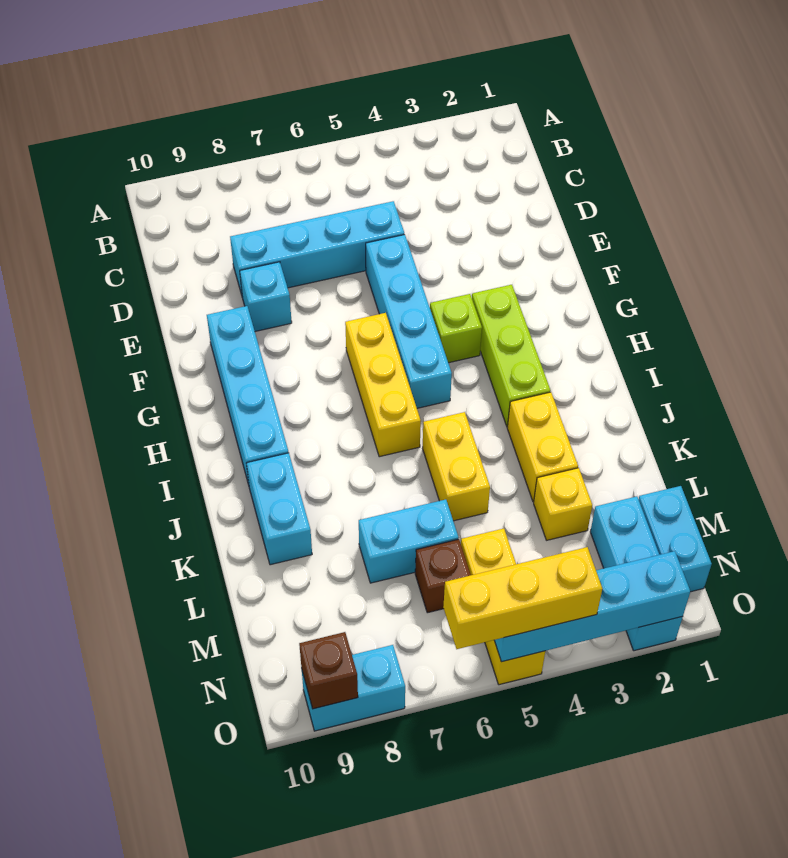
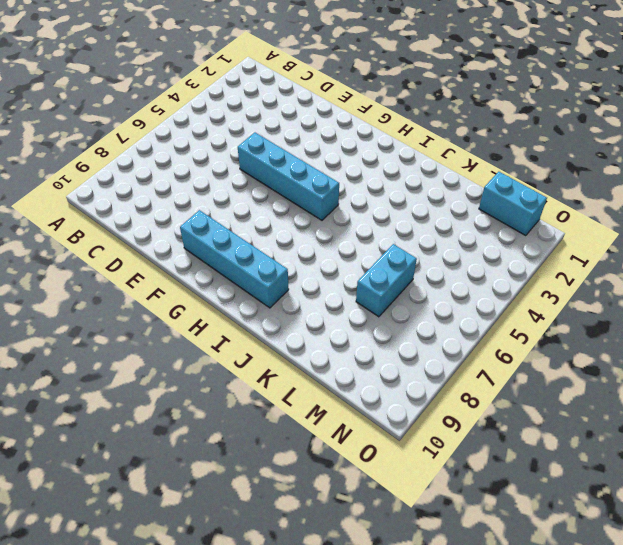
none -> cyan 1x4 brick [230,201,404,298]
none -> cyan 1x1 brick [240,262,292,331]
none -> lime 1x3 brick [472,285,551,427]

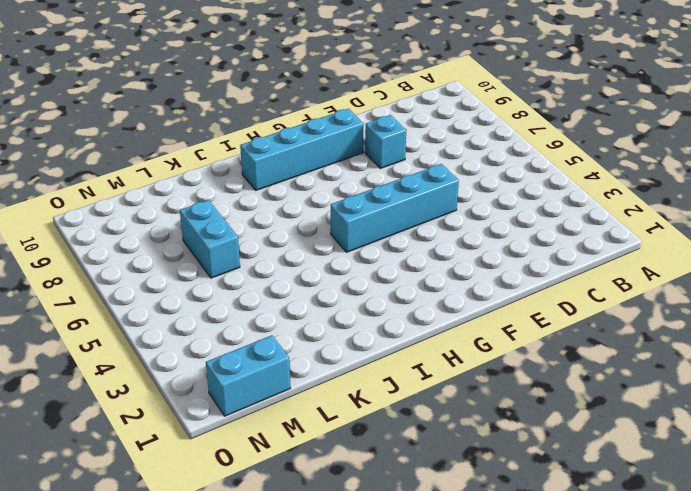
none -> cyan 1x4 brick [230,201,404,298]
none -> lime 1x3 brick [472,285,551,427]
none -> lime 1x1 brick [430,294,482,363]

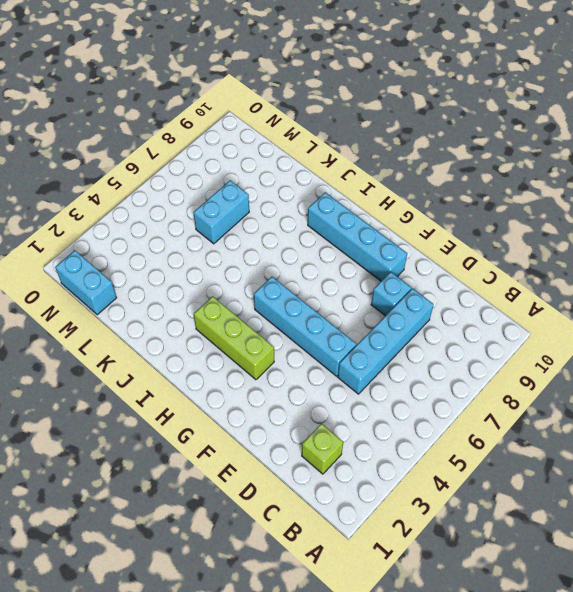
lime 1x1 brick [302,424,343,474] -> lime 1x1 brick moved to [430,294,482,363]
none -> yellow 1x3 brick [345,313,421,457]
none -> yellow 1x2 brick [507,392,578,502]
none -> yellow 1x2 brick [423,412,490,521]

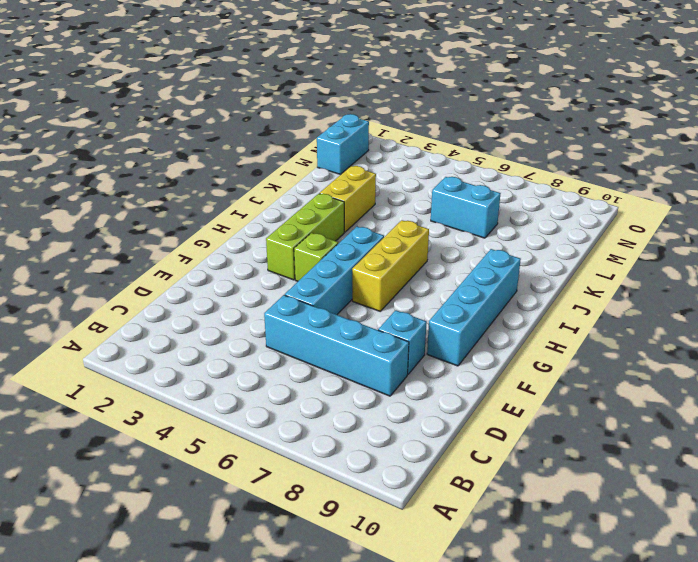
none -> yellow 1x2 brick [423,412,490,521]
none -> cyan 1x2 brick [246,453,312,565]
none -> yellow 1x1 brick [534,468,592,540]

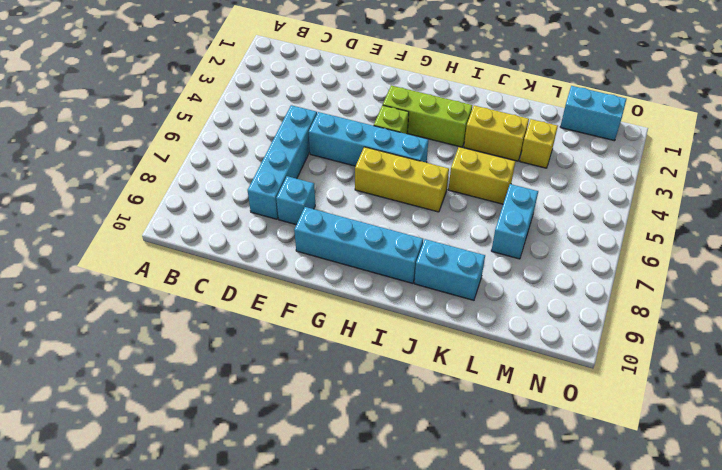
none -> cyan 1x3 brick [590,496,683,651]
none -> yellow 1x3 brick [461,529,545,685]
none -> brown 1x1 brick [415,539,471,613]

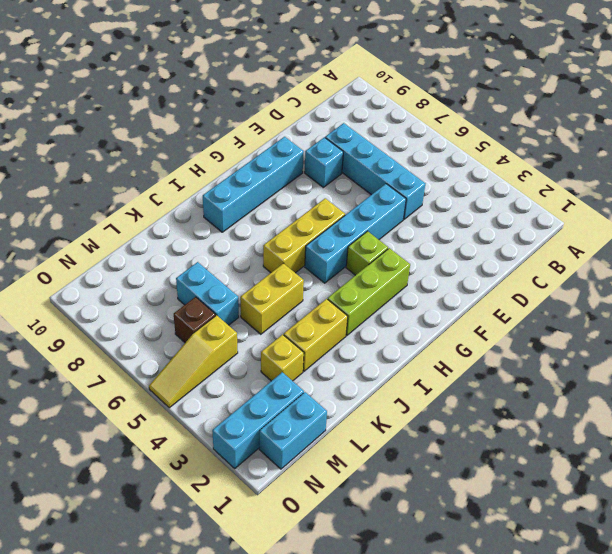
yellow 1x3 slope [149,315,238,408] -> yellow 1x3 brick [461,529,545,685]
none -> cyan 1x2 brick [246,453,312,565]
none -> cyan 1x2 brick [302,645,405,731]
none -> cyan 1x4 brick [494,551,690,662]

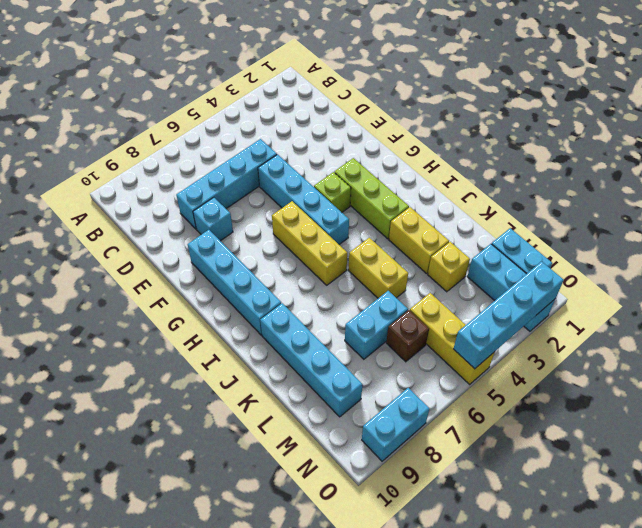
cyan 1x4 brick [260,303,363,417] -> cyan 1x2 brick [246,453,312,565]
none -> brown 1x1 brick [299,632,358,709]
none -> yellow 1x3 brick [443,547,602,649]

